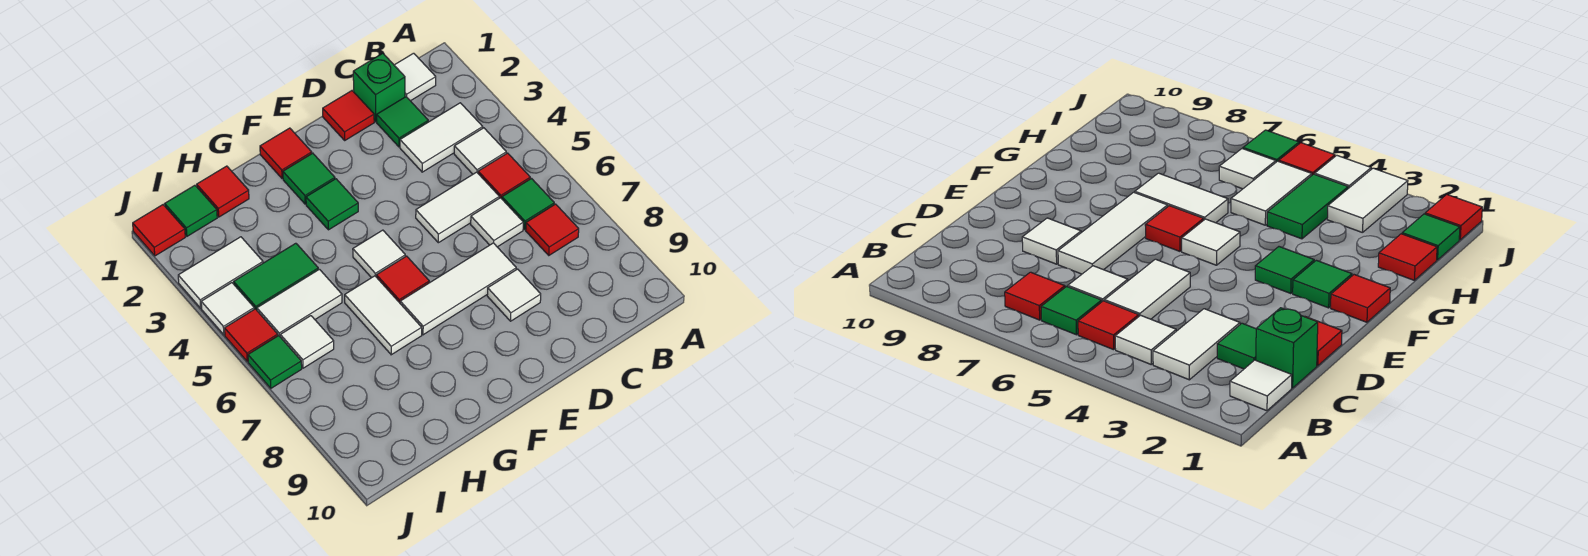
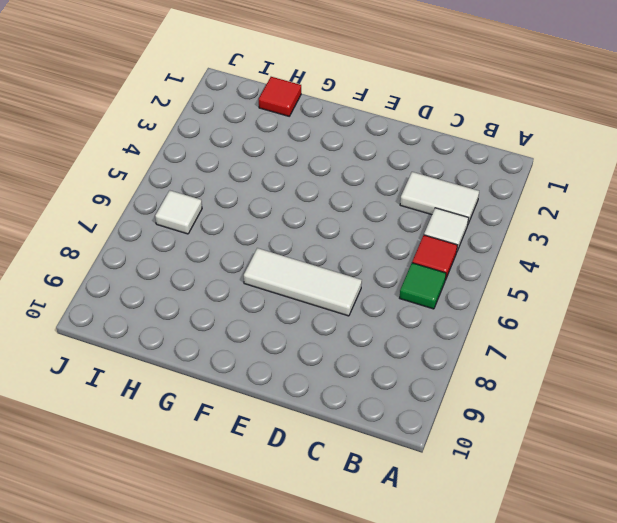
none -> white 1x1 tile [394,53,436,101]
none -> red 1x1 tile [526,204,579,255]
none -> green 1x1 brick [353,53,405,122]

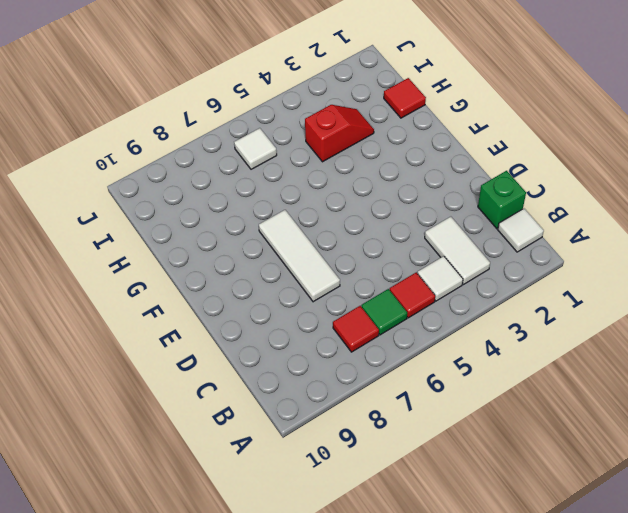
red 1x2 slope [305,105,374,162] -> green 1x2 tile [234,243,318,310]
none -> green 1x1 tile [377,97,428,147]
none -> white 1x2 tile [416,172,499,243]
none -> white 1x1 tile [471,198,523,247]

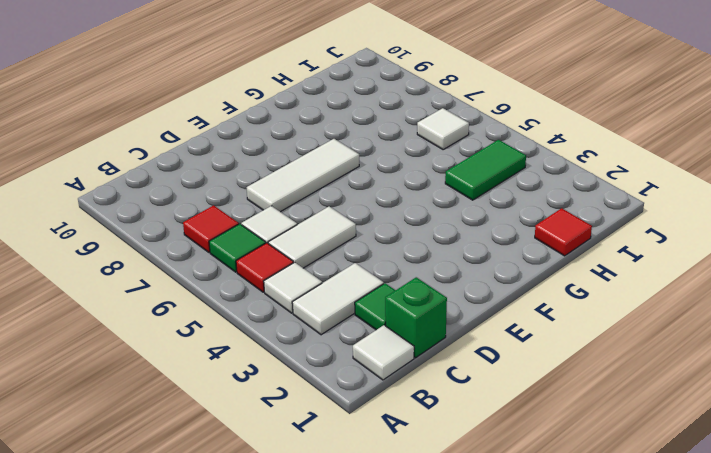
none -> red 1x1 tile [323,91,374,140]
none -> white 1x1 tile [487,269,541,321]
none -> red 1x1 tile [260,128,312,179]

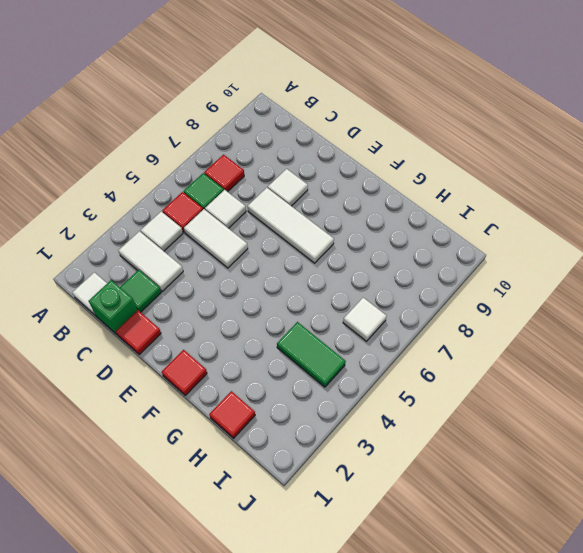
none -> green 1x1 tile [283,153,335,204]
none -> green 1x1 tile [306,179,358,230]
none -> white 1x1 tile [353,230,405,278]

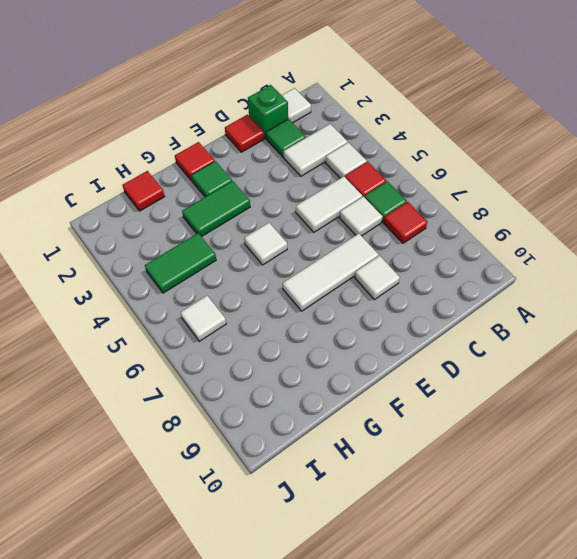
green 1x2 tile [182,181,250,237] -> green 1x1 tile [306,179,358,230]
none -> red 1x1 tile [376,256,429,303]
none -> white 1x2 tile [345,276,422,355]
none -> white 1x2 tile [257,269,342,336]

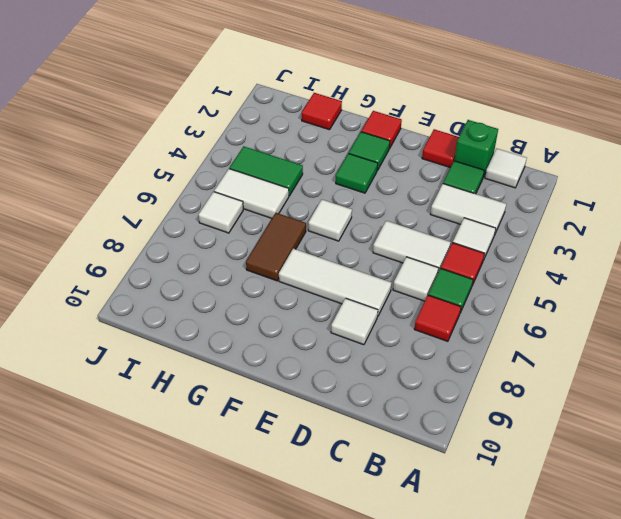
brown 1x2 tile [246,213,306,281] -> white 1x2 tile [345,276,422,355]
none -> red 1x1 tile [376,256,429,303]
none -> green 1x1 tile [165,185,217,236]
none -> white 1x2 tile [178,237,263,308]

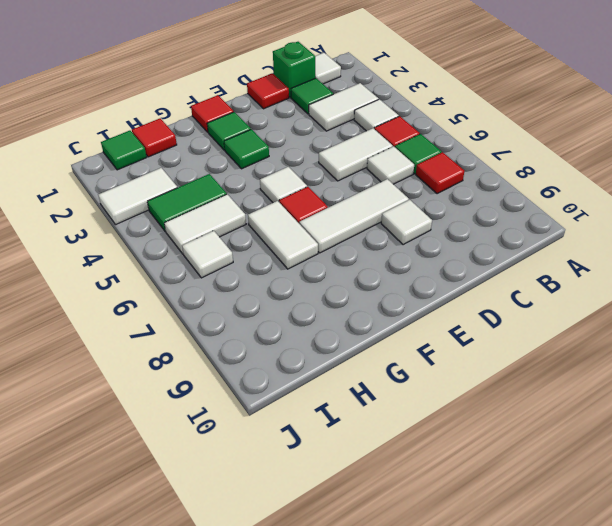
none -> red 1x1 tile [133,205,185,256]
none -> white 1x1 tile [201,283,254,335]
none -> red 1x1 tile [225,309,278,361]

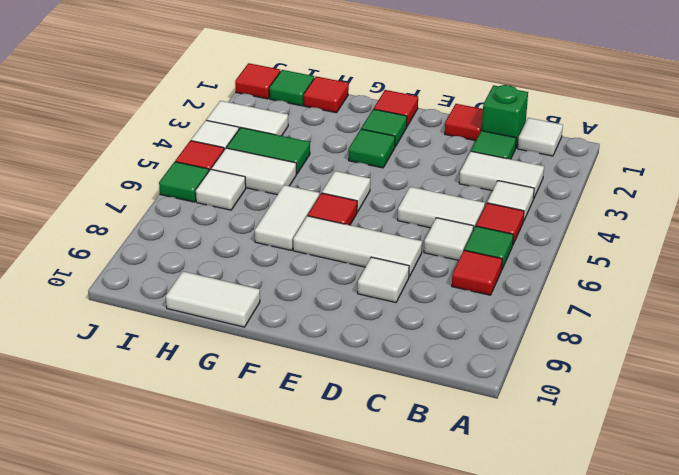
white 1x2 tile [166,271,260,327] -> none

